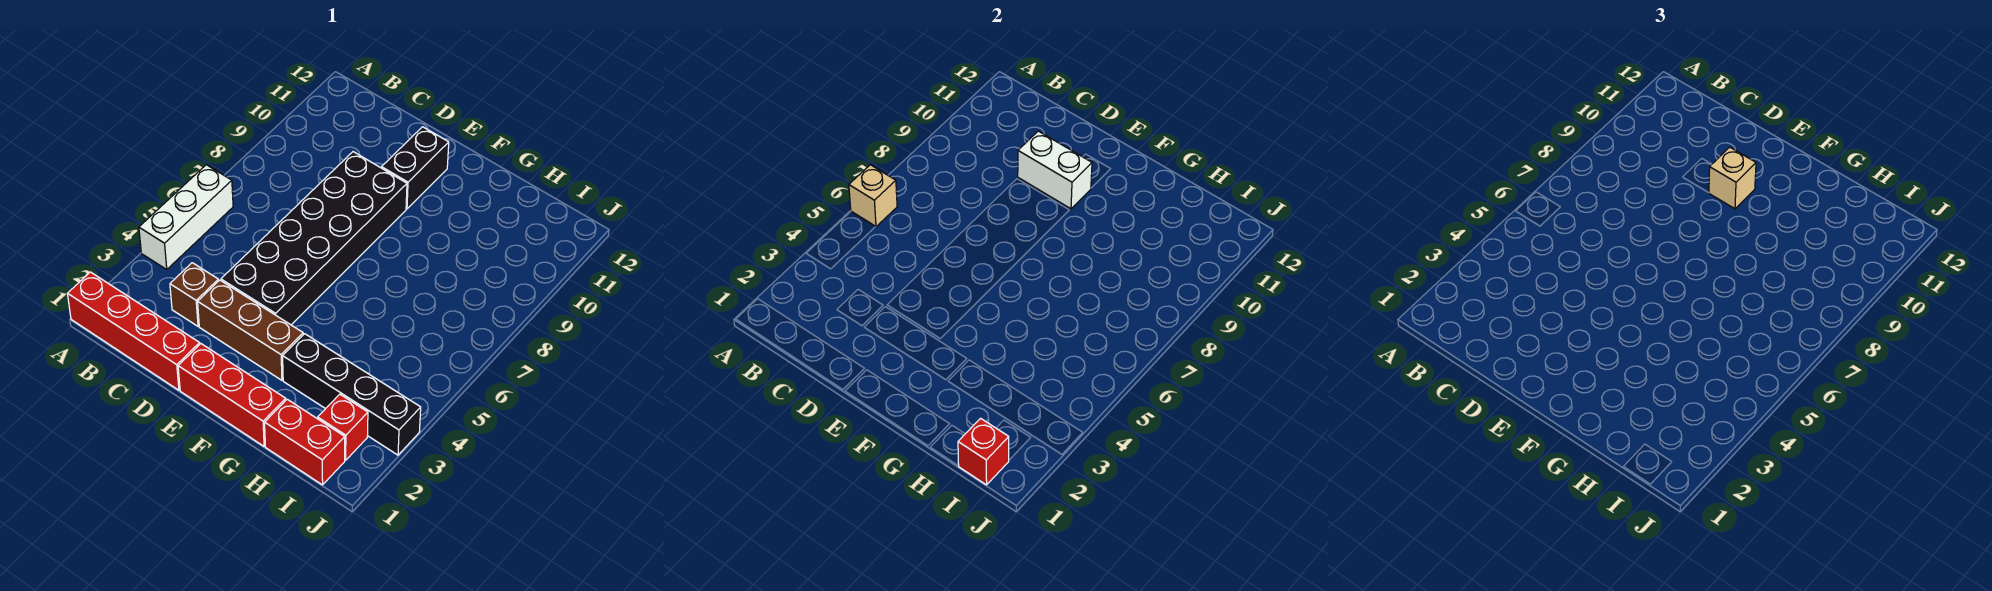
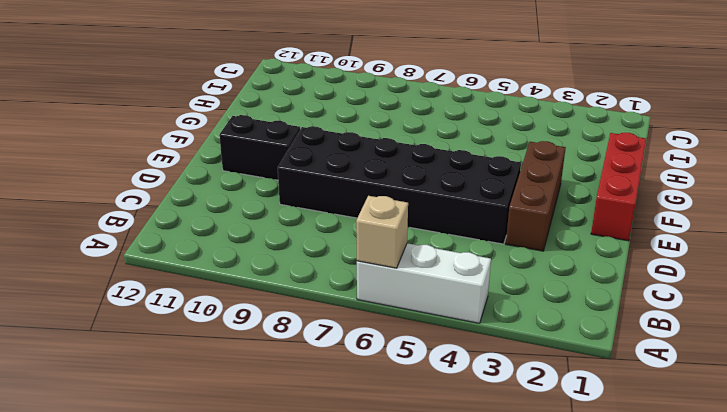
none -> red 1x4 brick [67,272,200,390]
none -> brown 1x1 brick [170,263,219,326]
none -> black 1x4 brick [283,334,421,455]

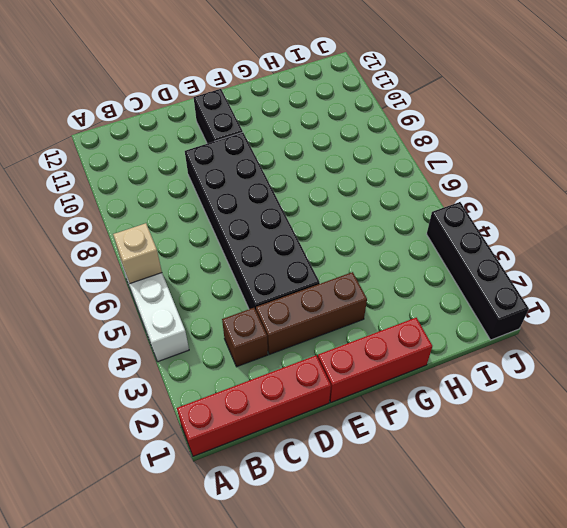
black 1x4 brick [427,202,529,340] -> black 1x4 brick turned to [283,334,421,455]
none -> red 1x2 brick [265,399,345,485]
none -> red 1x1 brick [318,394,368,460]
none -> white 1x2 brick [1018,131,1092,209]

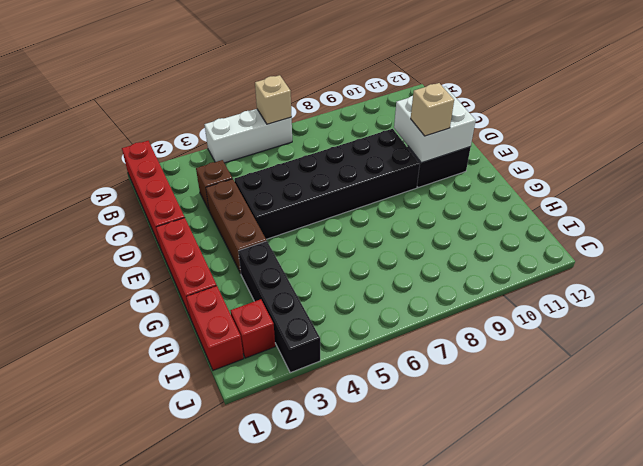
white 2x2 brick [394,87,476,163] -> white 1x2 brick [1018,131,1092,209]
none -> red 1x1 brick [958,418,1009,485]

